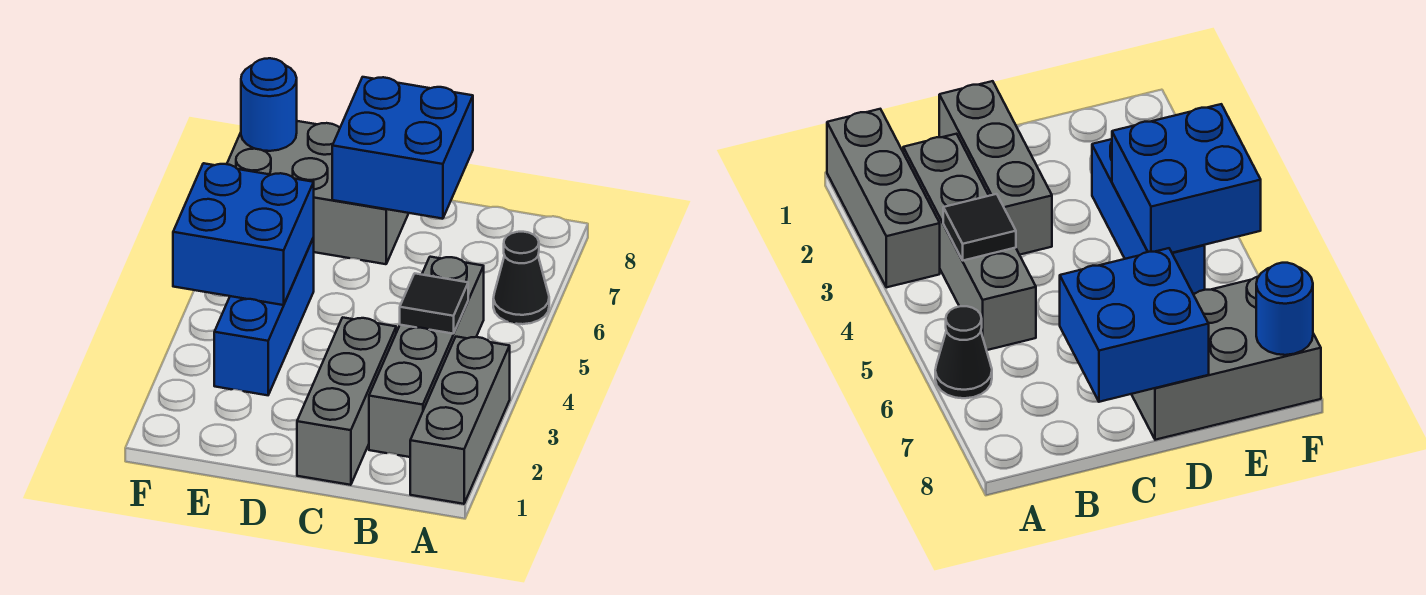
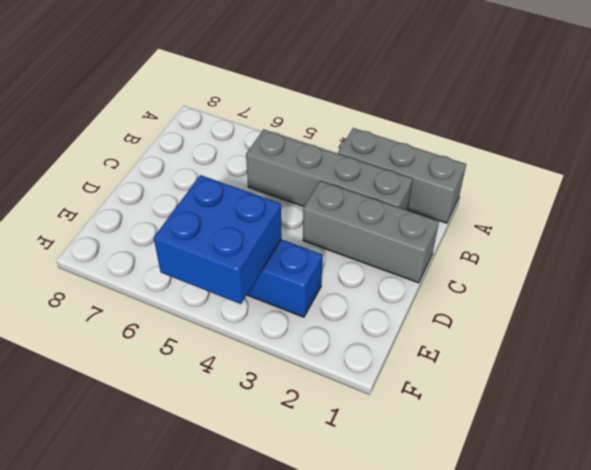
none -> black 1x1 cone [493,232,549,324]
none -> grey 2x3 brick [227,121,409,264]

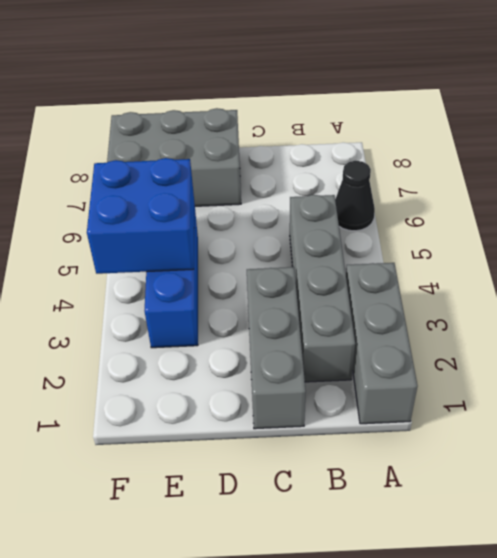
none -> black 1x1 tile [400,273,468,334]
none -> blue 2x2 brick [332,77,473,219]

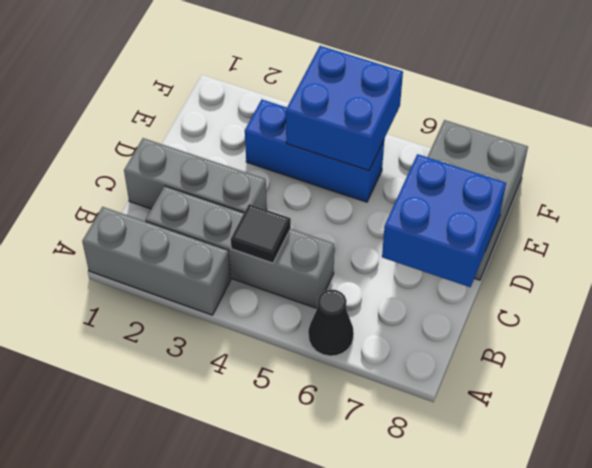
none -> blue 1x1 round brick [241,58,297,151]

